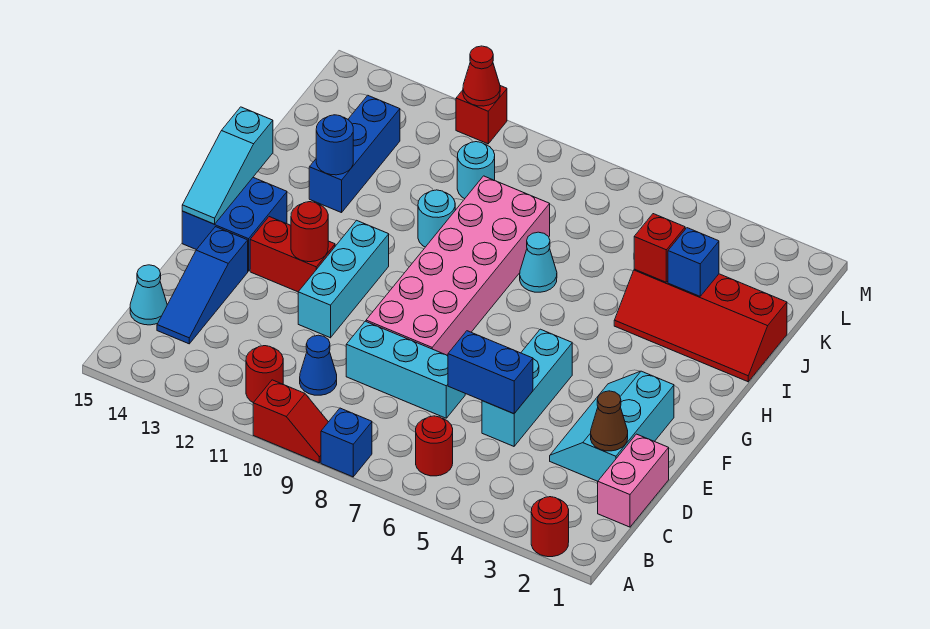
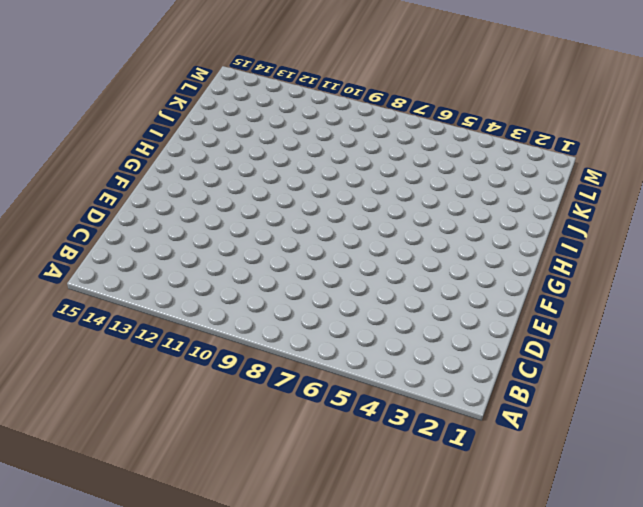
none -> red 1x1 round brick [531,497,569,557]
none -> blue 1x1 brick [321,408,372,477]
none -> red 1x2 slope [253,380,328,463]
none -> red 1x1 round brick [416,416,453,476]

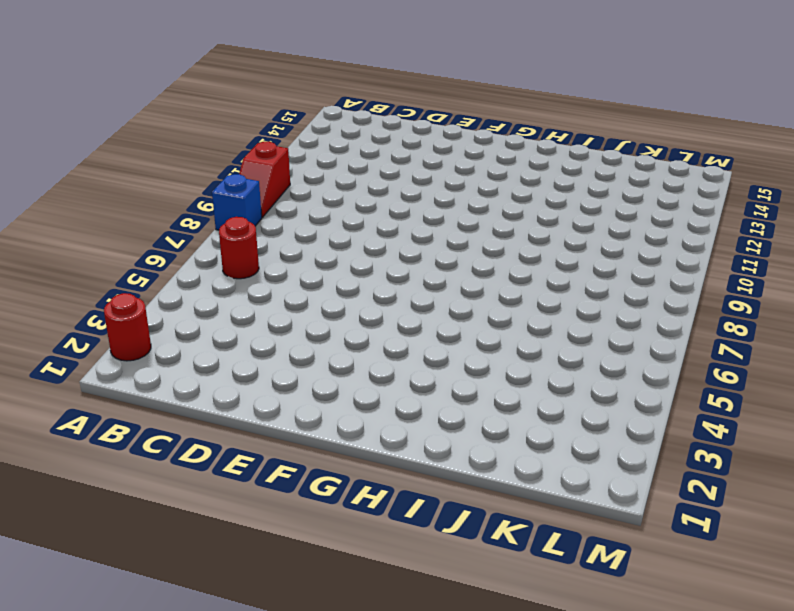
none -> red 1x1 round brick [246,346,283,403]
none -> pink 1x2 brick [598,434,669,527]
none -> blue 1x1 cone [300,335,337,395]
none -> blue 1x3 slope [157,227,248,344]

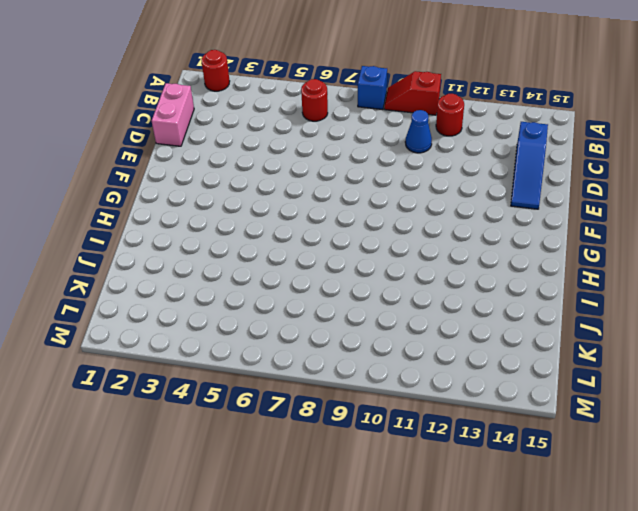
blue 1x3 slope [511,122,548,209] -> blue 1x3 slope turned to [157,227,248,344]
none -> cyan 1x1 cone [130,265,167,325]
none -> cyan 2x3 slope [550,371,674,481]
none -> cyan 1x3 brick [482,329,572,446]
none -> cyan 1x3 brick [346,321,465,418]

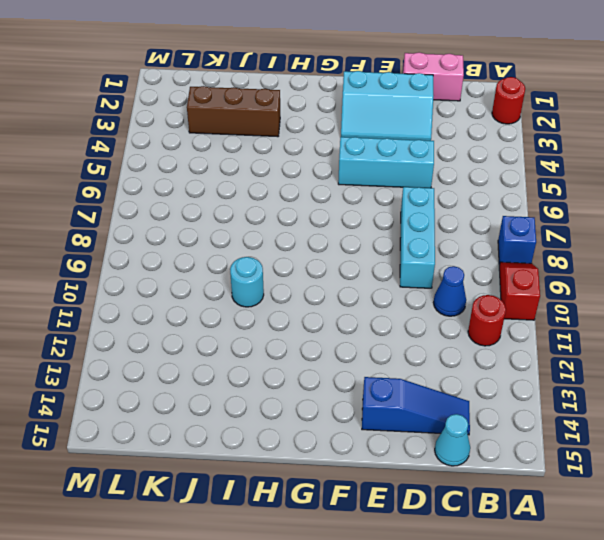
brown 1x3 brick [187,86,280,137] -> red 2x4 slope [614,269,787,382]
none -> red 1x1 round brick [416,416,453,476]
none -> pink 2x6 brick [366,176,550,355]
none -> cyan 1x3 brick [298,220,389,338]
none -> red 1x2 brick [250,217,335,292]

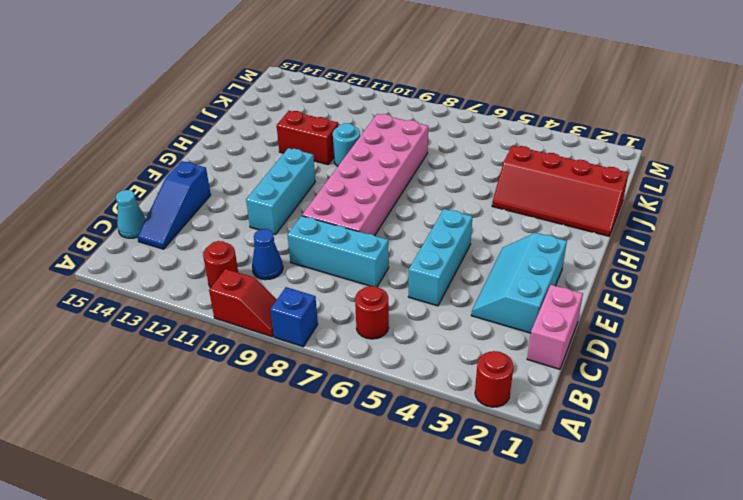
red 1x2 brick [277,111,339,165] -> red 1x2 brick moved to [250,217,335,292]
none -> blue 2x2 brick [182,178,287,271]
none -> cyan 1x1 cone [520,232,557,292]
none -> blue 1x3 brick [309,95,400,213]
none -> cyan 1x1 round brick [457,142,495,199]

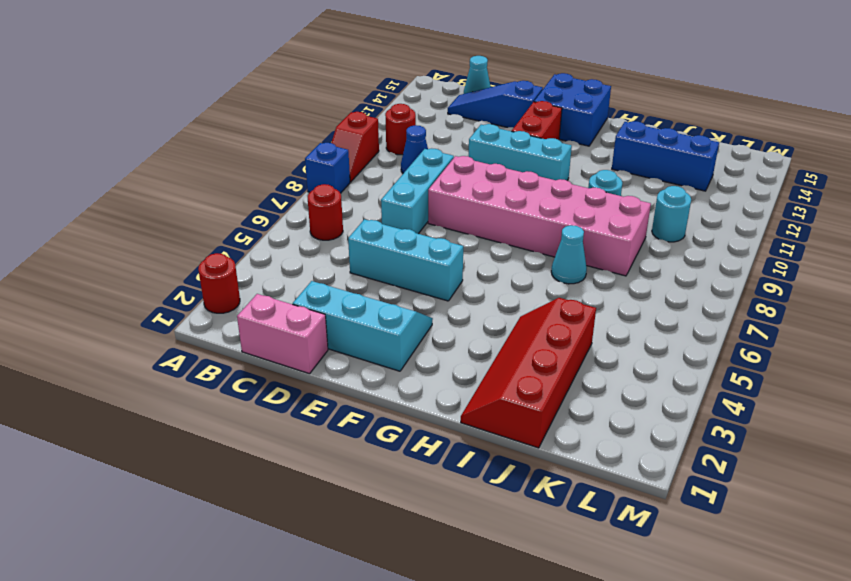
none -> red 1x1 brick [456,86,507,144]
none -> brown 1x1 cone [591,391,628,451]
none -> blue 1x2 brick [448,331,533,414]
none -> red 1x1 round brick [291,202,328,262]

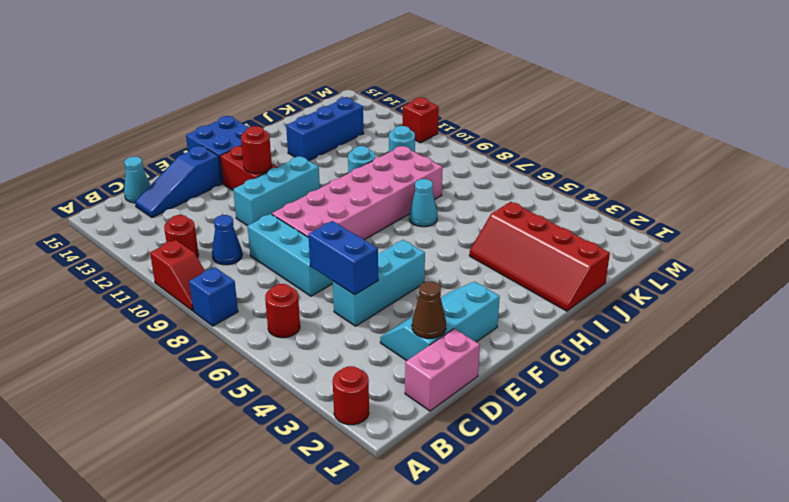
none -> cyan 1x3 slope [182,107,273,224]
none -> blue 1x1 round brick [316,115,353,175]
none -> blue 1x1 brick [668,228,719,296]
none -> red 1x1 brick [634,214,685,282]

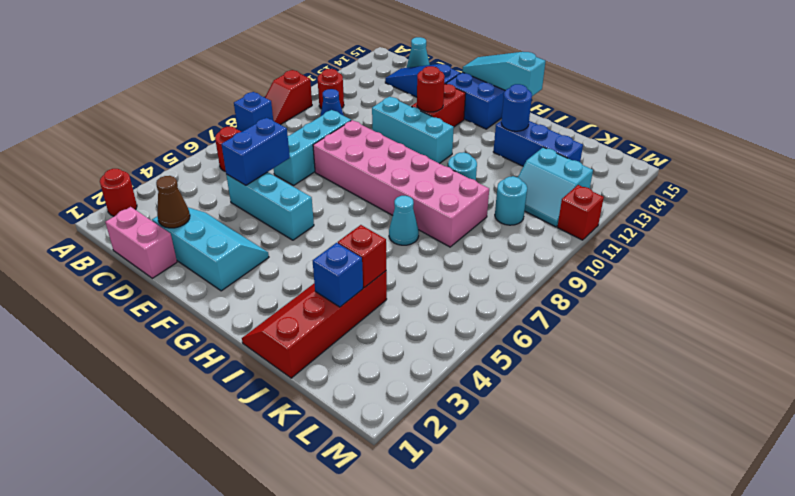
cyan 2x2 slope [518,147,593,227] -> none
none -> red 1x1 cone [463,46,500,106]

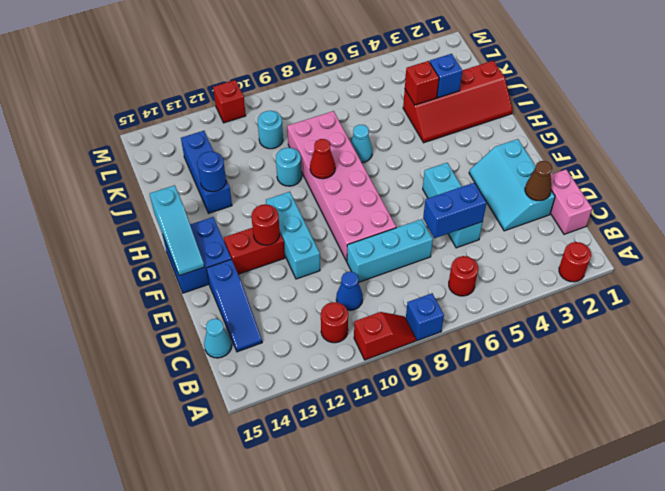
red 1x1 cone [310,139,335,179] -> red 1x1 cone moved to [463,46,500,106]

